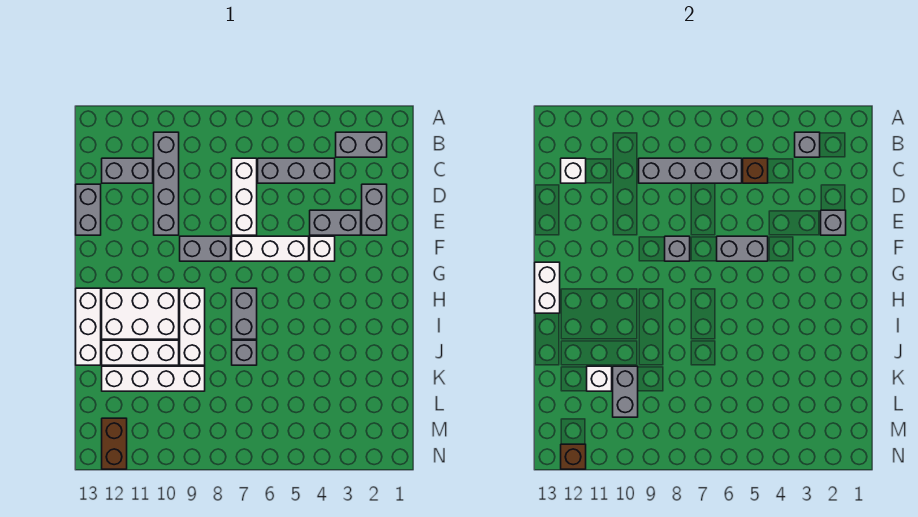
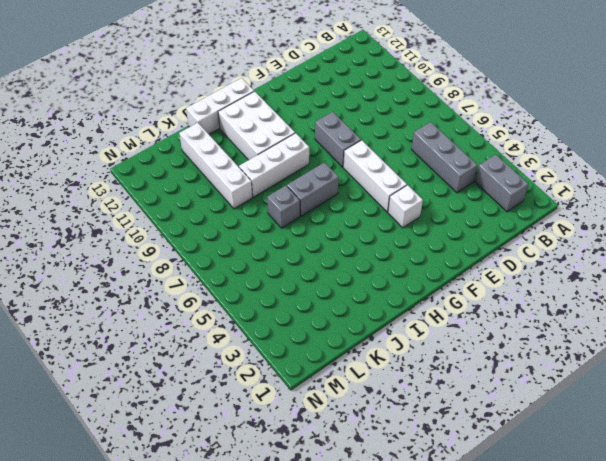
none -> grey 1x4 brick [154,132,179,235]
none -> white 1x3 brick [232,158,257,235]
none -> grey 1x2 brick [102,158,153,183]
none -> grey 1x2 brick [362,184,387,235]

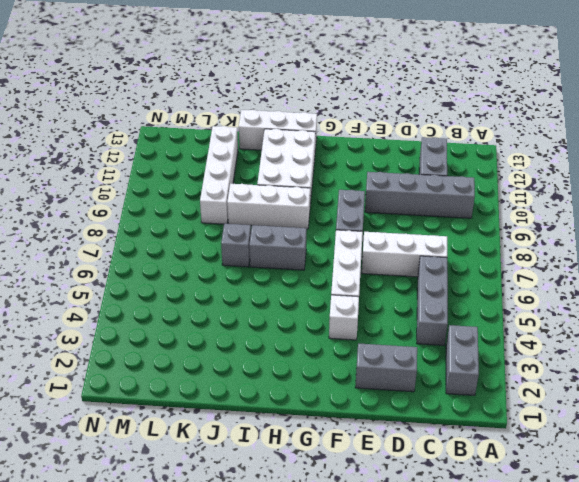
none -> grey 1x2 brick [76,184,101,235]
none -> grey 1x2 brick [310,210,361,235]
none -> white 1x3 brick [102,340,179,365]
none -> brown 1x2 brick [102,418,127,469]

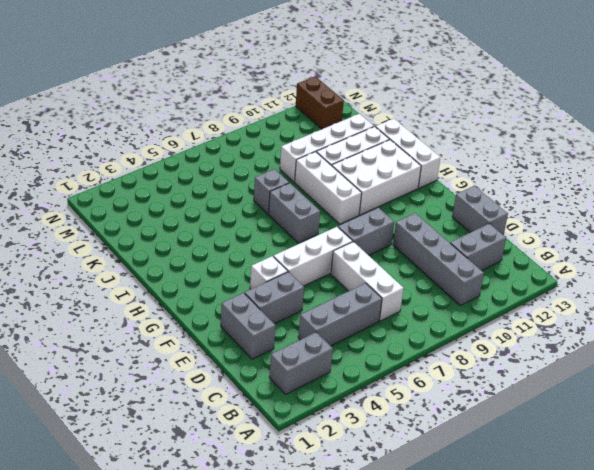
none -> grey 1x1 brick [795,132,820,157]
none -> brown 1x1 brick [743,158,768,183]
none -> grey 1x4 brick [639,158,742,183]
none -> white 1x1 brick [561,158,586,183]

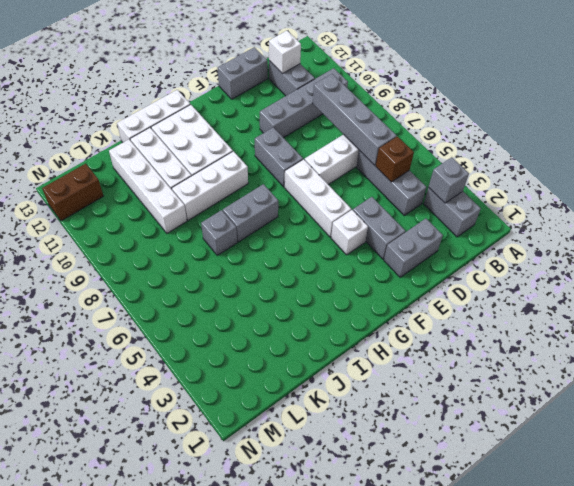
none -> grey 1x1 brick [821,210,846,235]
none -> grey 1x2 brick [717,236,768,261]
none -> grey 1x1 brick [665,236,690,261]
none -> white 1x2 brick [535,262,560,313]

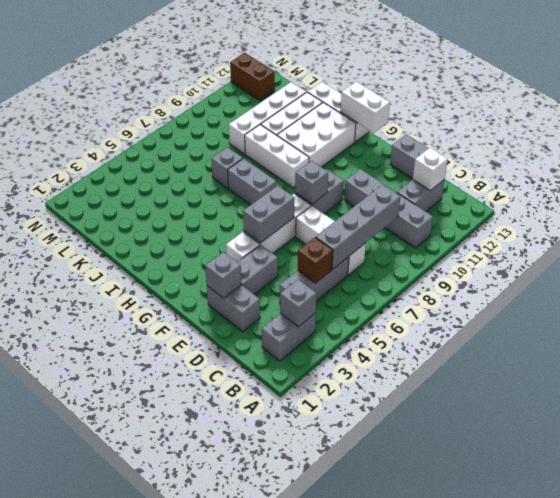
none -> grey 1x2 brick [613,366,638,417]
none -> white 1x1 brick [587,366,612,391]
none -> brown 1x1 brick [561,444,586,469]

